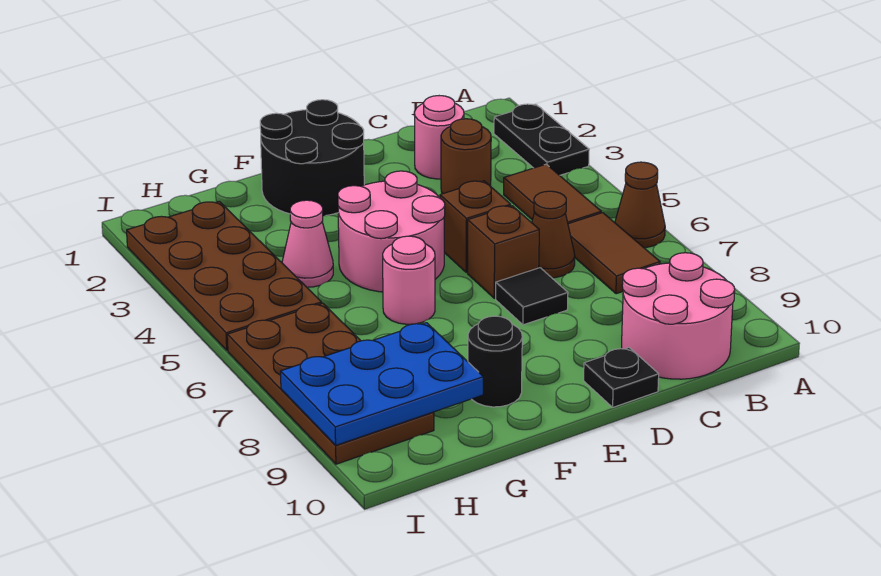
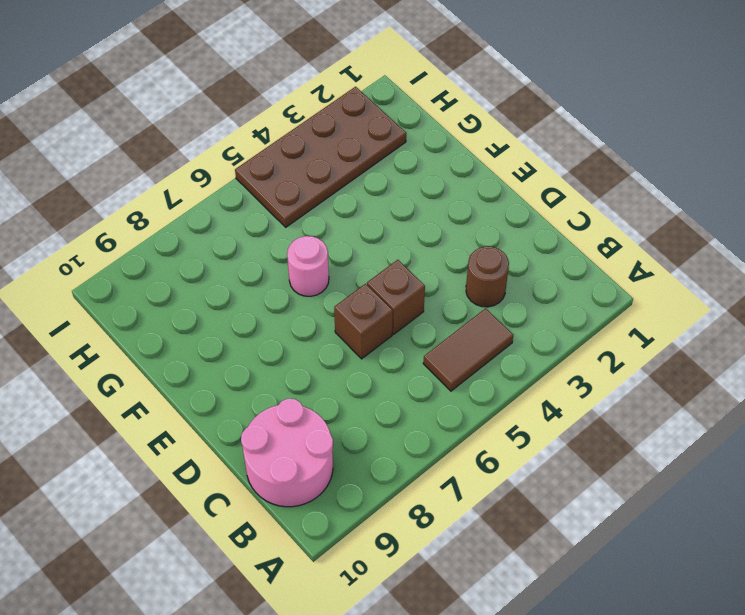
none -> black 1x2 plate [494,104,589,175]
none -> brown 1x1 cone [615,162,665,248]
none -> brown 1x2 tile [568,213,660,294]

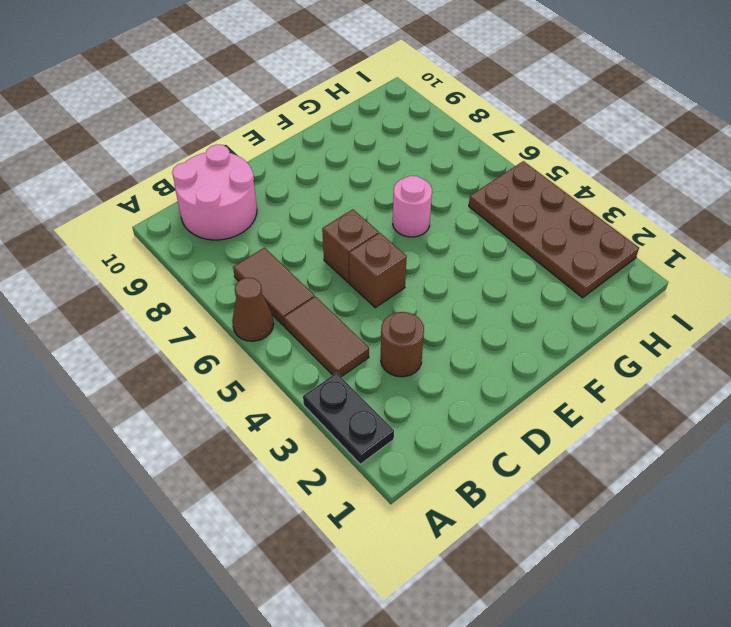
none -> pink 1x1 round brick [414,96,464,179]
none -> brown 1x1 cone [532,191,575,278]
none -> black 1x1 tile [496,268,568,325]

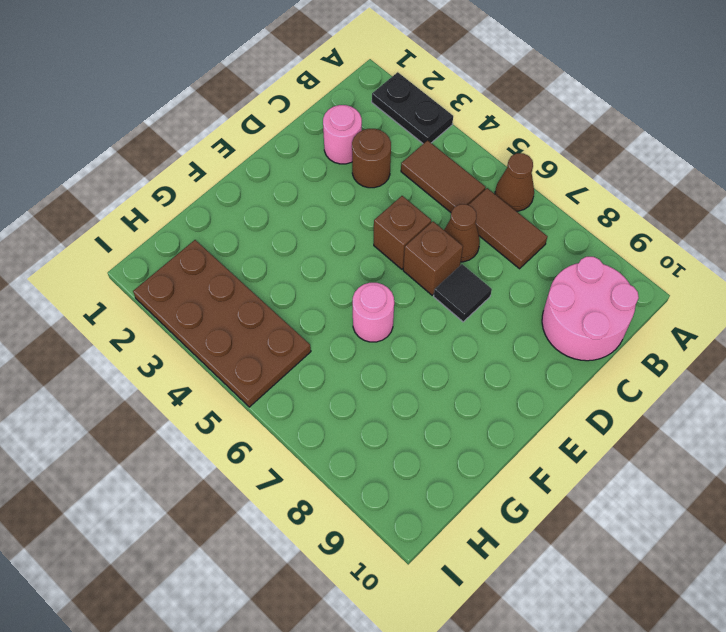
none -> black 1x1 plate [584,348,659,407]
none -> black 2x2 round brick [260,100,364,216]
none -> pink 2x2 round brick [338,171,445,292]

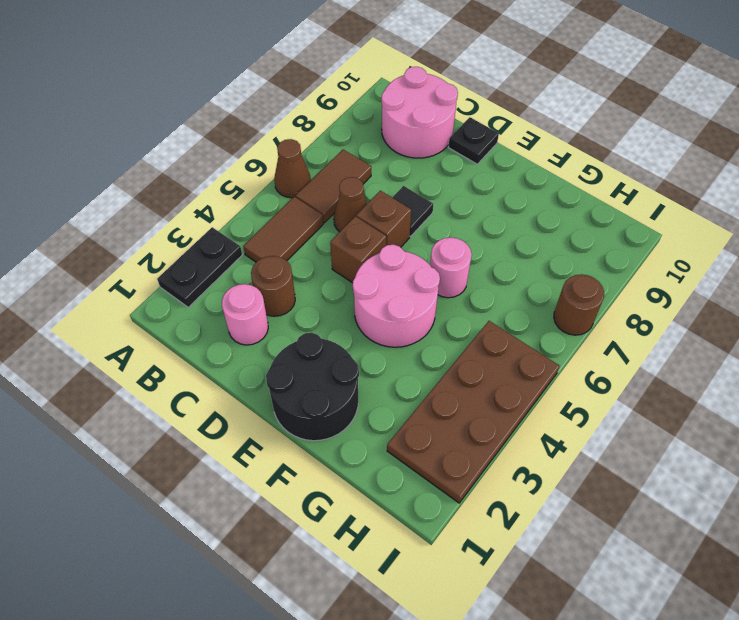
brown 1x1 round brick [554,274,604,335] -> brown 2x4 plate [227,303,434,464]
none -> black 1x1 round brick [468,316,522,407]
none -> pink 1x1 cone [282,200,333,287]
none -> blue 2x3 plate [281,323,483,445]

